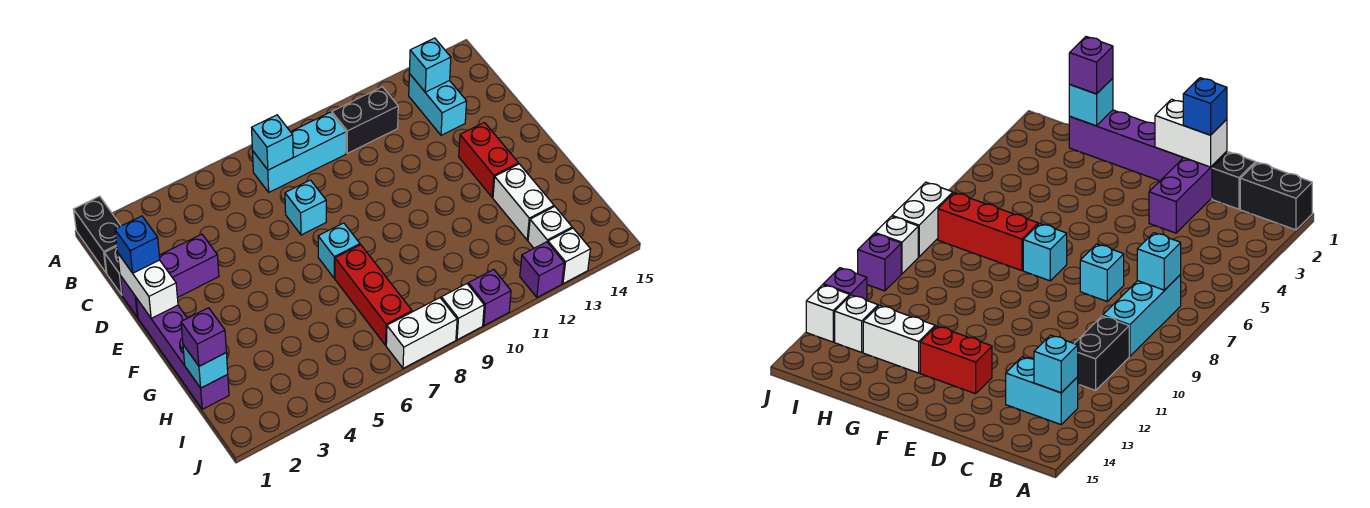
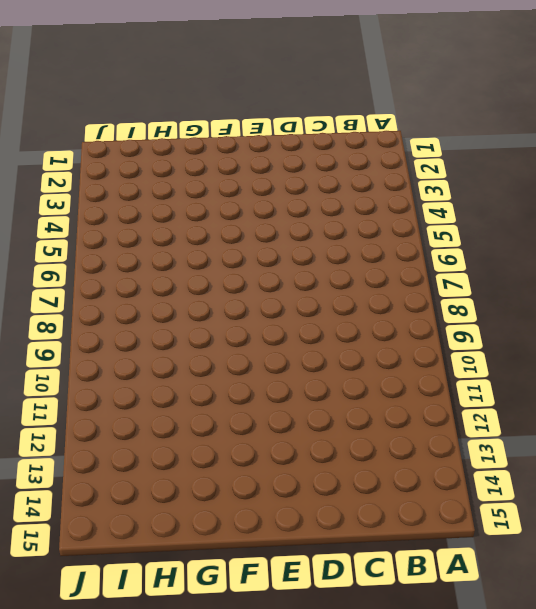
none -> black 1x2 brick [74,196,121,273]
none -> cyan 1x3 brick [253,112,346,192]
none -> black 1x2 brick [332,87,398,153]

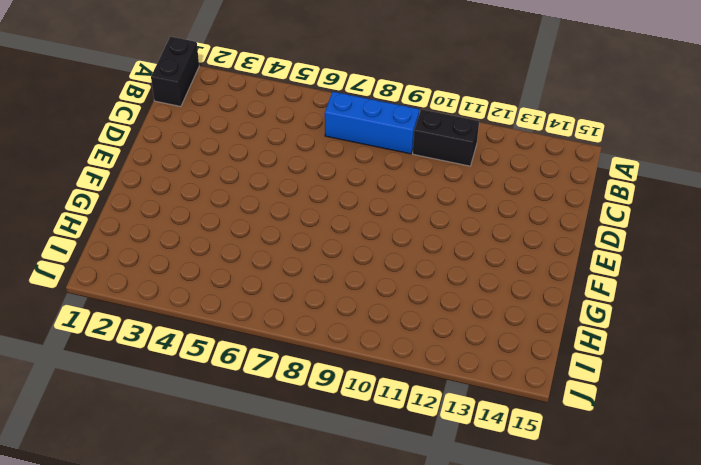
blue 1x3 brick [325,92,419,154] -> cyan 1x3 brick [253,112,346,192]
none -> cyan 1x2 brick [409,74,467,135]
none -> black 1x1 brick [104,247,122,295]
none -> purple 1x3 brick [120,234,219,318]

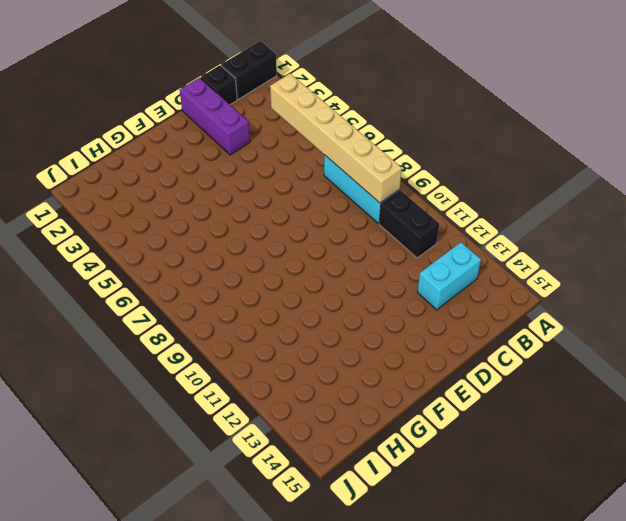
tan 1x6 brick [270,74,402,203] -> cyan 1x1 brick [252,115,293,170]
none -> cyan 1x1 brick [285,180,326,235]
none -> purple 1x4 brick [136,298,229,409]
none -> red 1x2 brick [459,122,518,197]

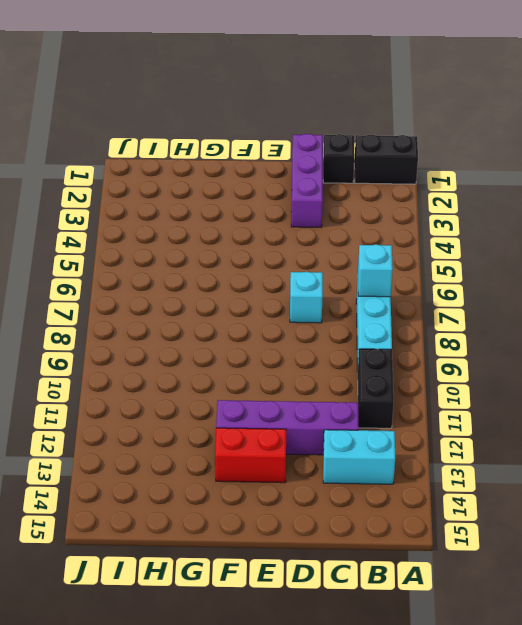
purple 1x4 brick [216,400,359,455] -> purple 1x4 brick moved to [136,298,229,409]
none -> cyan 1x1 brick [318,223,360,278]
none -> red 1x3 brick [335,245,412,345]
none -> white 1x2 brick [493,164,554,240]

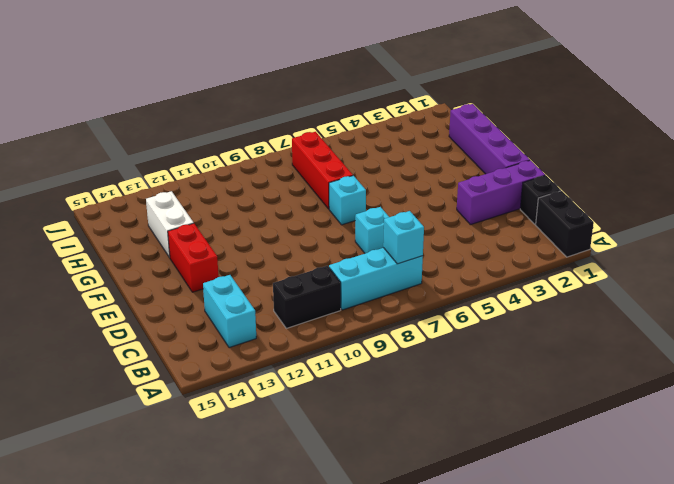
none -> white 1x1 brick [528,207,572,248]
none -> white 1x2 brick [386,298,457,368]
none -> white 1x1 brick [441,284,484,340]

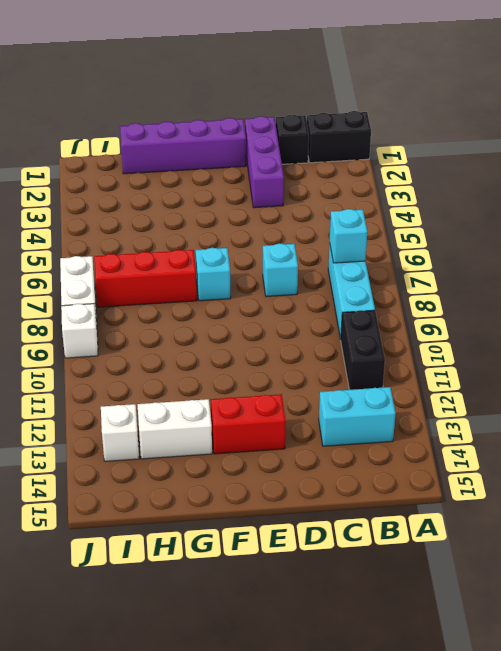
none -> purple 1x1 brick [468,270,511,325]
none -> purple 1x1 brick [520,242,564,297]
none -> white 1x1 brick [548,228,590,284]

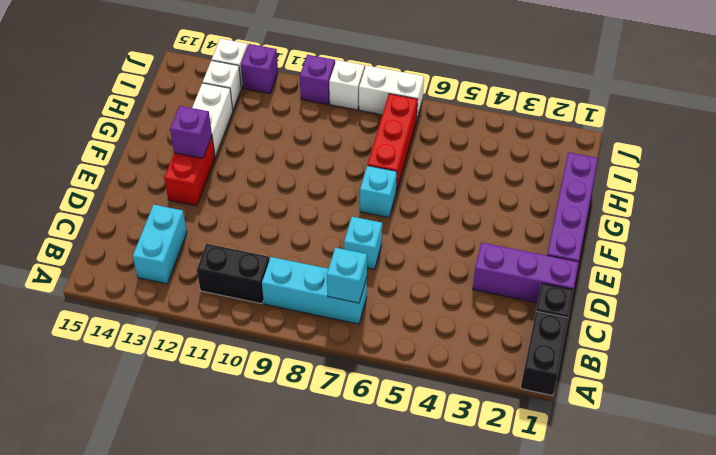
purple 1x1 brick [170,106,212,158] -> purple 1x1 brick moved to [181,308,226,366]
none -> cyan 1x1 brick [409,38,451,92]
none -> white 1x2 brick [118,254,178,318]
none -> cyan 1x1 brick [183,345,228,388]

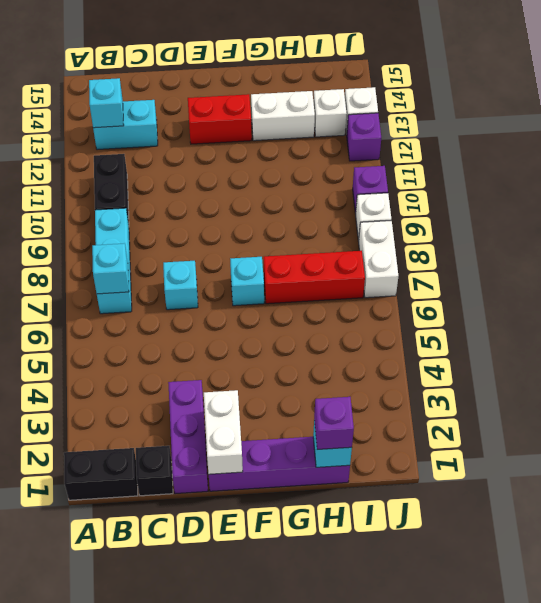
white 1x2 brick [204,390,243,474] -> white 1x2 brick turned to [118,254,178,318]
none -> blue 1x1 brick [115,216,160,273]

